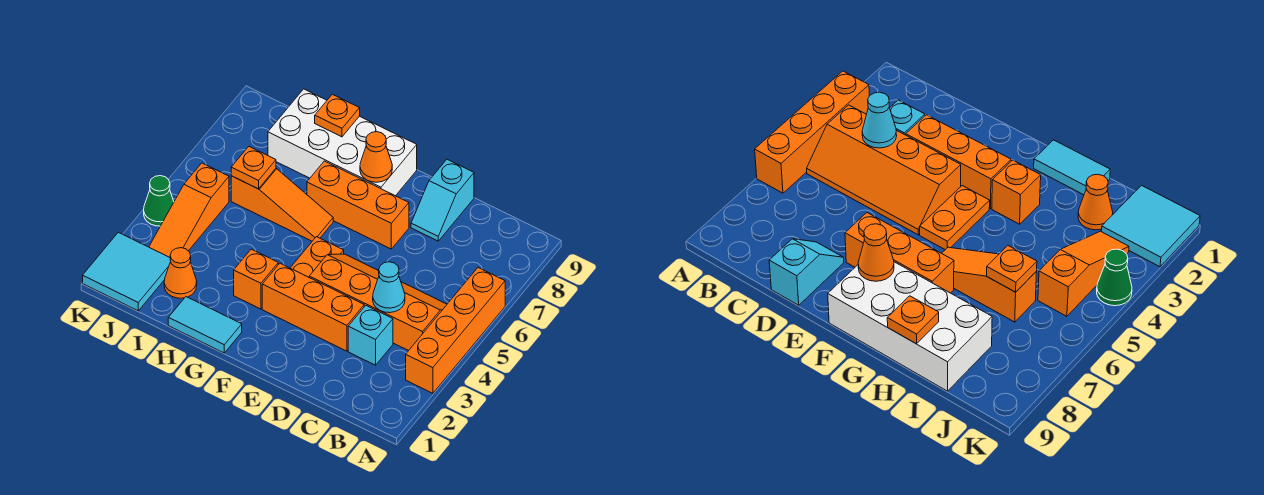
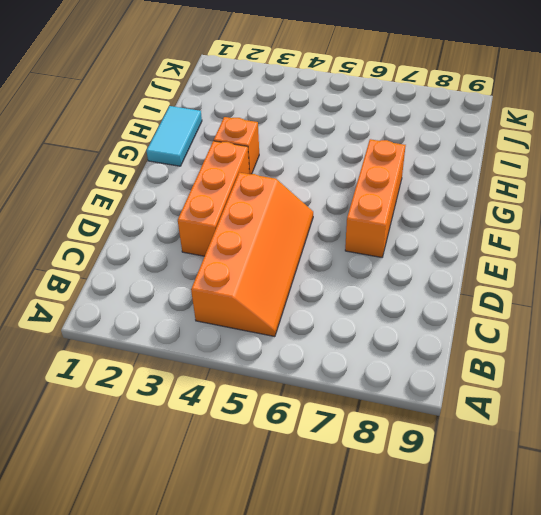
none -> orange 1x4 brick [406,268,505,393]
none -> cyan 1x1 brick [348,306,393,365]
none -> cyan 1x2 slope [411,159,474,241]

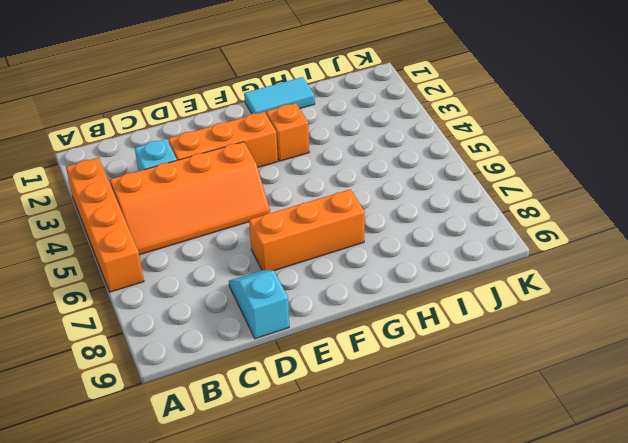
none -> orange 1x2 plate [291,237,344,277]
none -> white 2x4 brick [268,89,417,196]
none -> orange 1x3 slope [231,169,333,241]

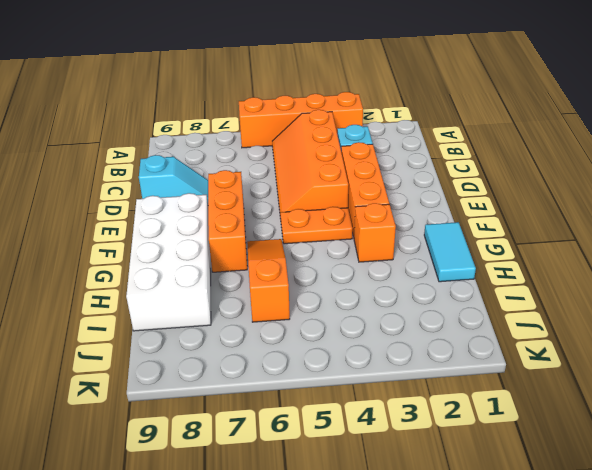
none -> orange 1x1 cone [164,248,197,298]
none -> cyan 2x2 tile [83,232,171,311]
none -> orange 1x3 slope [149,163,229,257]

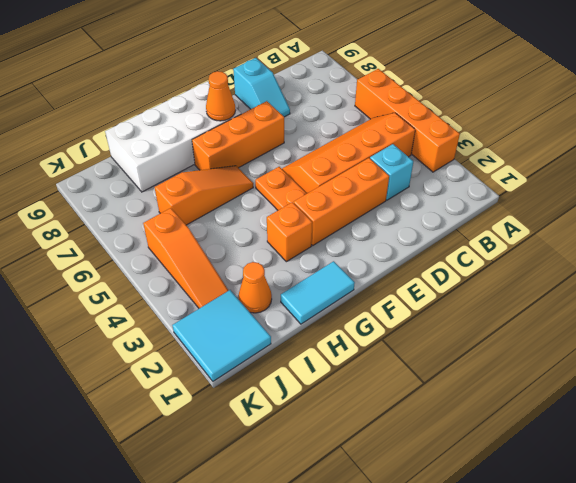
none -> green 1x1 cone [144,176,174,226]
none -> cyan 1x1 cone [373,262,405,313]
none -> orange 1x1 plate [315,94,360,137]

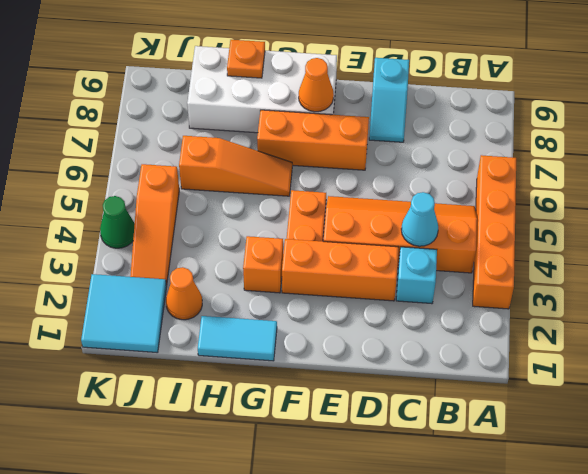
none -> orange 1x1 plate [231,147,276,189]

